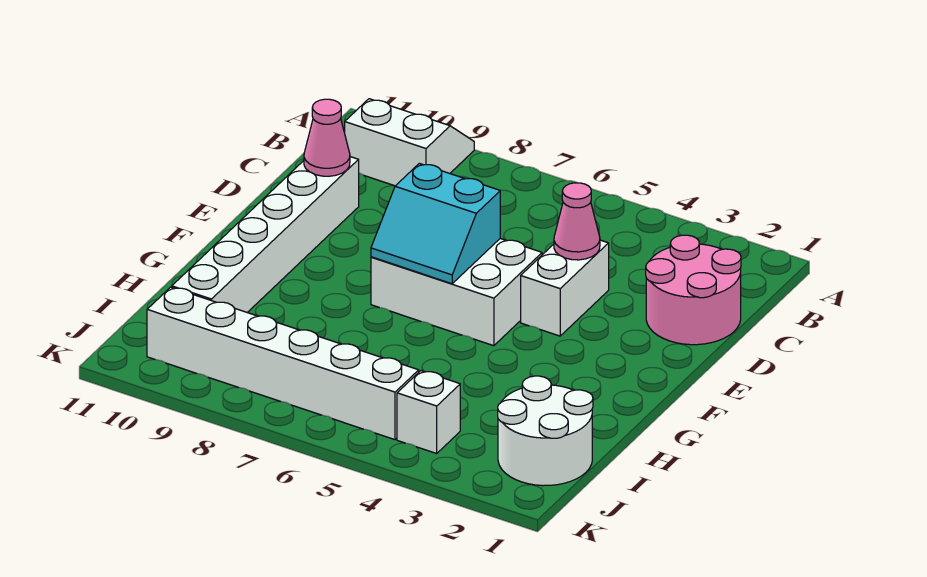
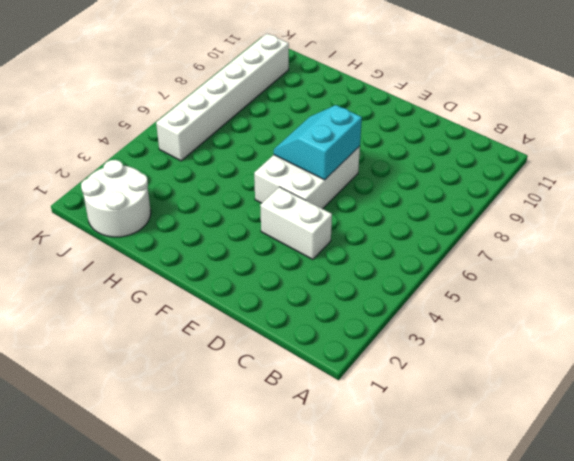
none -> white 2x2 slope [345,99,474,186]
none -> pink 2x2 round brick [646,235,741,345]

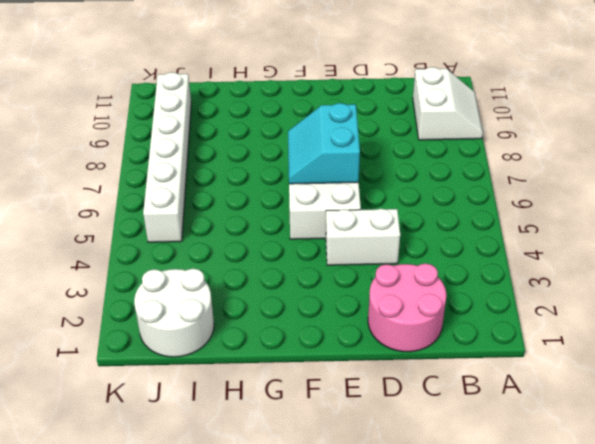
none -> white 1x6 brick [172,157,359,312]
none -> white 1x1 brick [397,371,460,453]

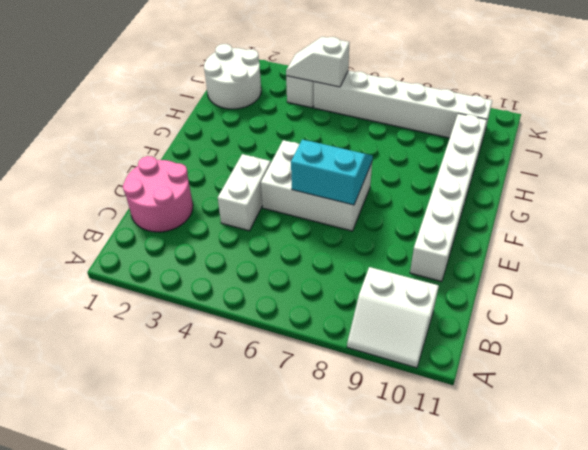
white 1x2 slope [286,37,350,87] -> none
none -> pink 1x1 cone [554,183,600,260]
none -> pink 1x1 cone [304,99,350,176]

